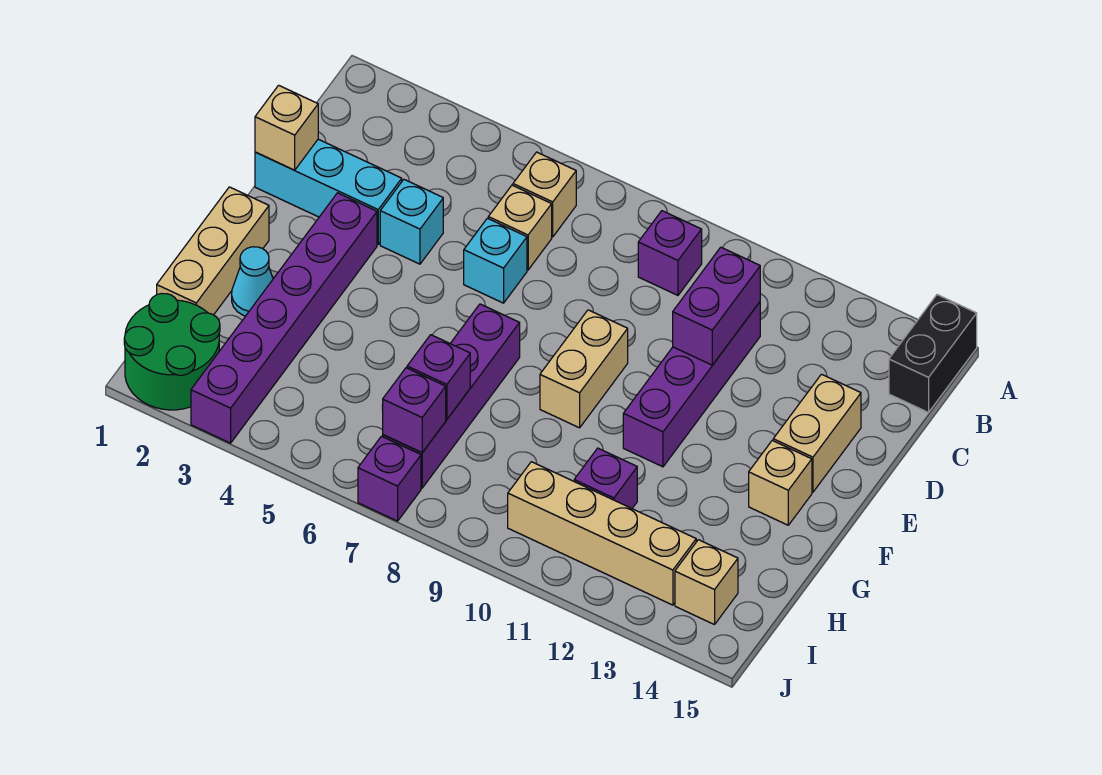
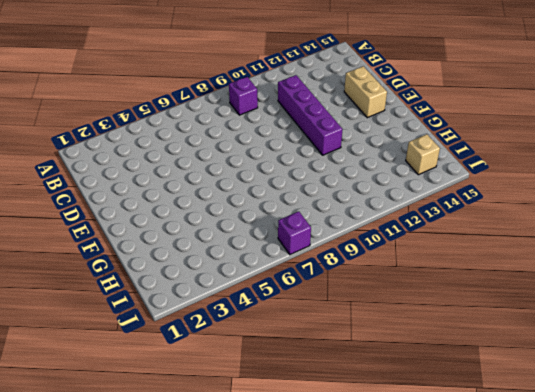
none -> black 1x2 brick [889,295,977,412]
none -> tan 1x1 brick [513,152,576,237]
none -> tan 1x1 brick [488,185,552,270]

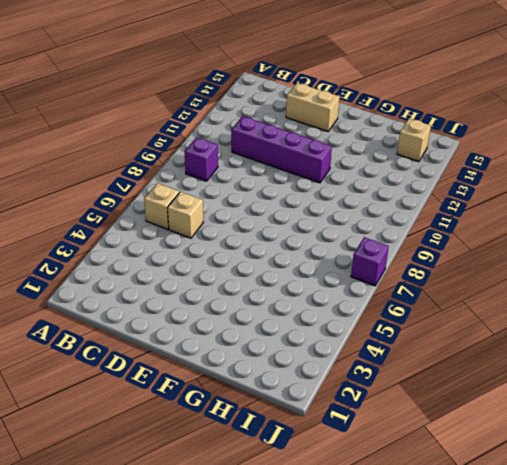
none -> black 1x2 brick [889,295,977,412]
none -> cyan 1x3 brick [255,139,402,244]
none -> cyan 1x1 brick [380,180,443,264]

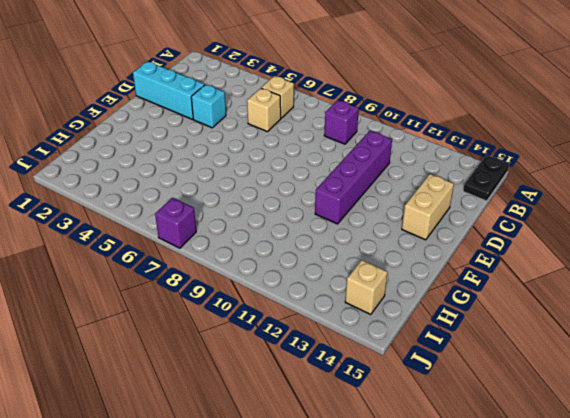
black 1x2 plate [463,155,509,201] -> black 1x2 brick [889,295,977,412]
none -> cyan 1x1 brick [464,218,527,303]
none -> purple 1x6 brick [191,193,377,443]
none -> tan 1x2 brick [540,310,628,428]

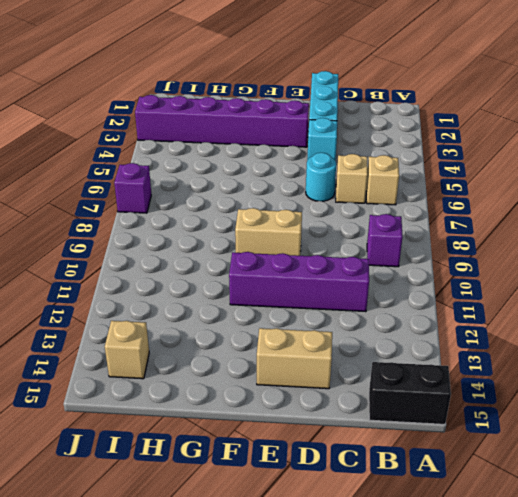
cyan 1x1 round brick [306,153,336,201] -> cyan 1x1 brick [464,218,527,303]
none -> tan 1x3 brick [157,187,269,315]
none -> purple 1x4 brick [383,304,520,488]
none -> tan 1x1 brick [749,441,812,525]

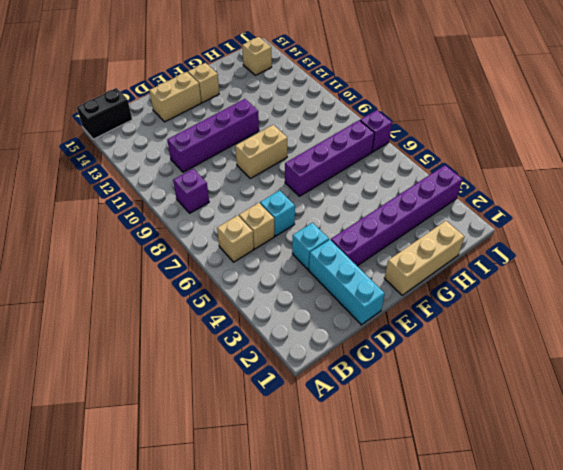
none -> cyan 1x1 cone [232,247,273,316]
none -> purple 1x1 brick [574,448,637,508]
none -> green 2x2 round brick [124,293,220,410]

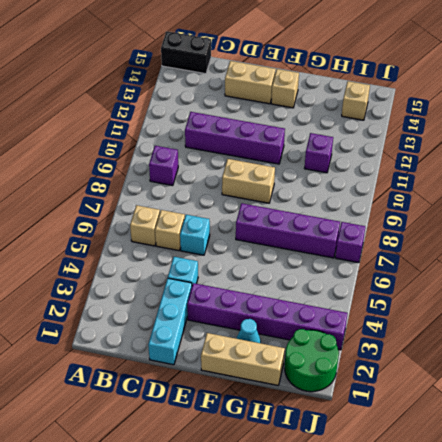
none -> tan 1x4 brick [508,462,696,605]
none -> purple 1x2 brick [673,247,760,365]
none -> tan 1x1 brick [255,85,318,170]

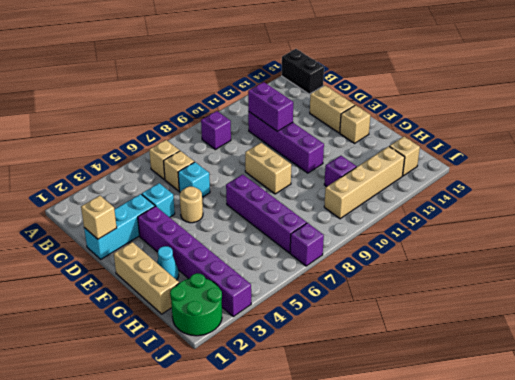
tan 1x1 round brick [180,186,203,223] -> none
none -> purple 1x1 brick [407,335,470,420]
none -> purple 1x1 brick [383,368,446,453]

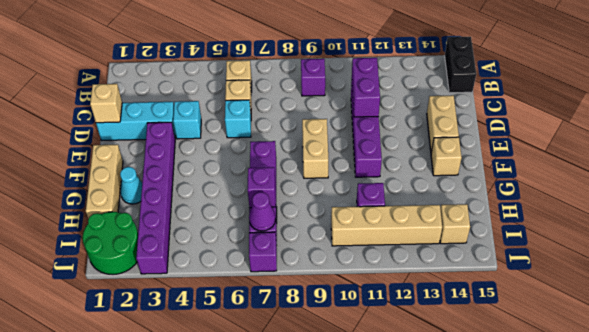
purple 1x1 cone [249,192,276,231] -> purple 1x1 brick [383,368,446,453]

